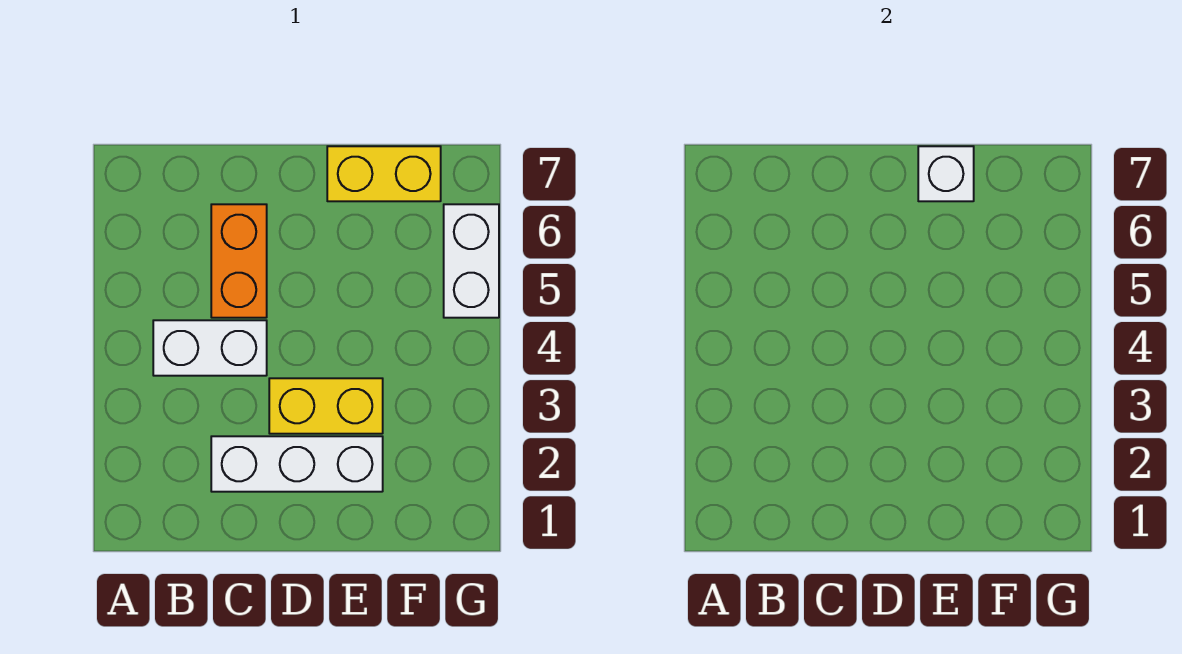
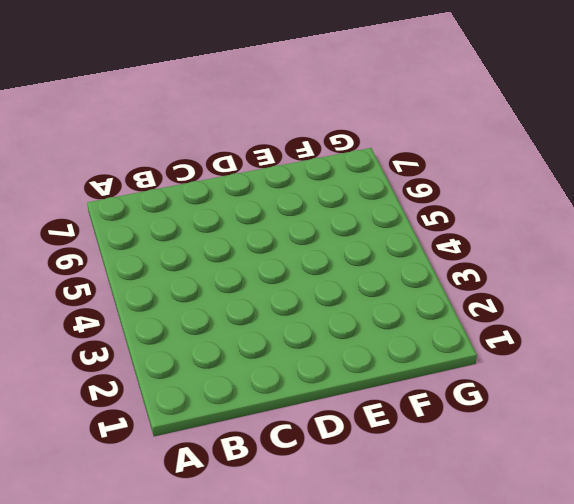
none -> white 1x2 brick [153,320,267,376]
none -> white 1x3 brick [211,436,383,492]

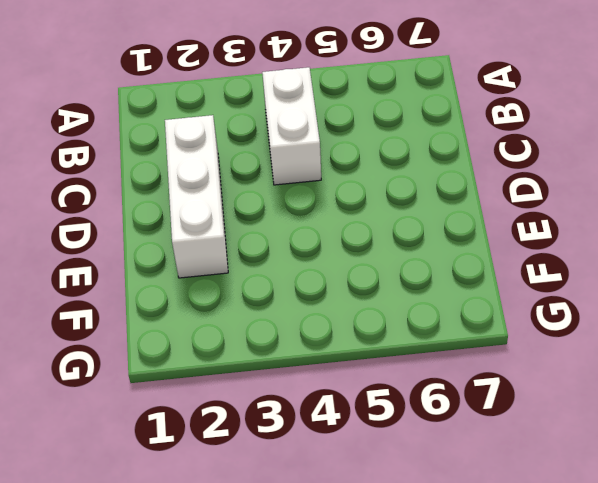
none -> orange 1x2 brick [211,204,267,318]
none -> yellow 1x2 brick [269,378,383,434]

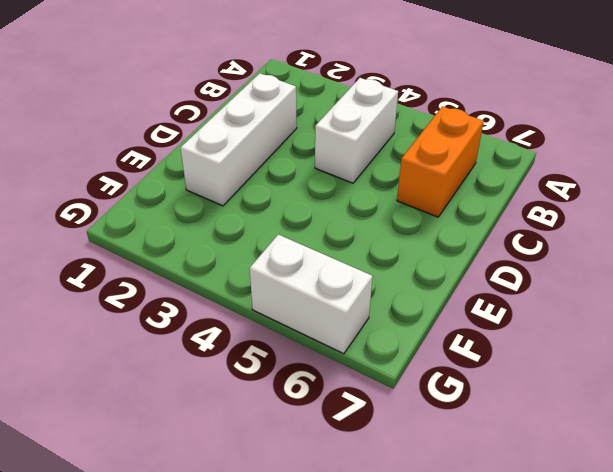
orange 1x2 brick [397,106,484,217] -> orange 1x2 brick turned to [211,204,267,318]
none -> yellow 1x2 brick [269,378,383,434]
none -> yellow 1x2 brick [327,146,441,201]

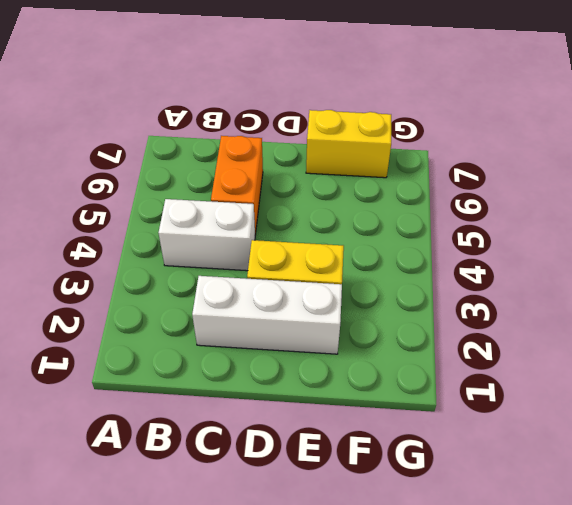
none -> white 1x2 brick [444,204,499,318]
none -> white 1x1 brick [918,146,974,201]

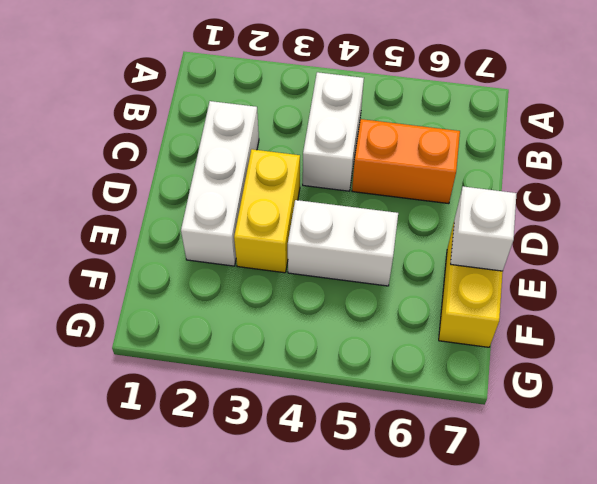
white 1x2 brick [288,200,398,286] -> white 1x2 brick moved to [444,204,499,318]

